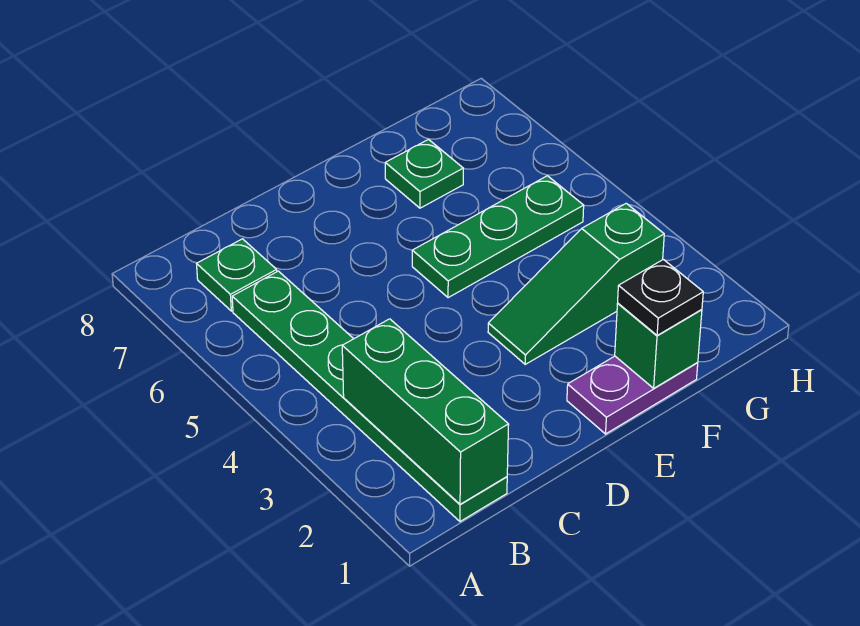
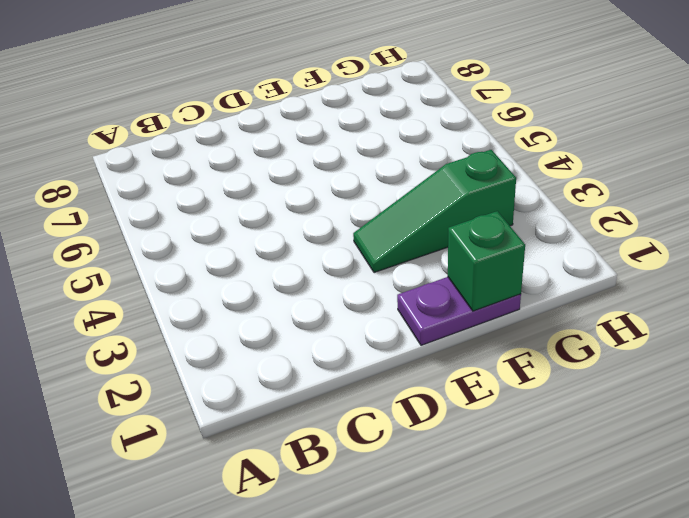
none -> green 1x6 plate [232,271,507,521]
none -> green 1x1 plate [197,239,277,311]

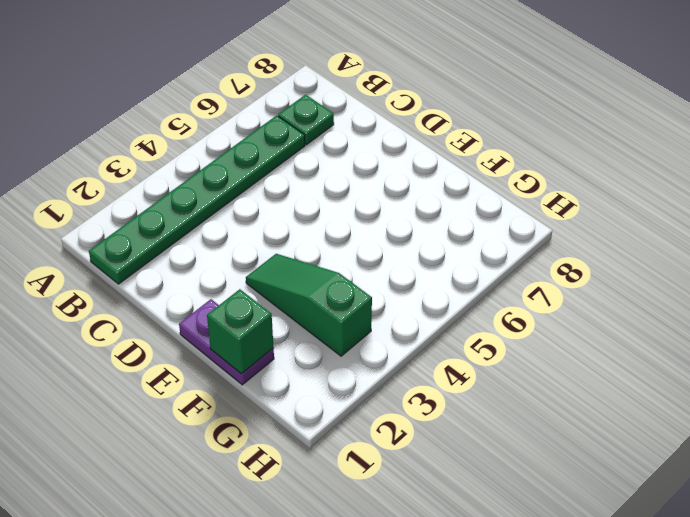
none -> green 1x3 plate [412,176,584,298]
none -> green 1x1 plate [385,139,463,208]

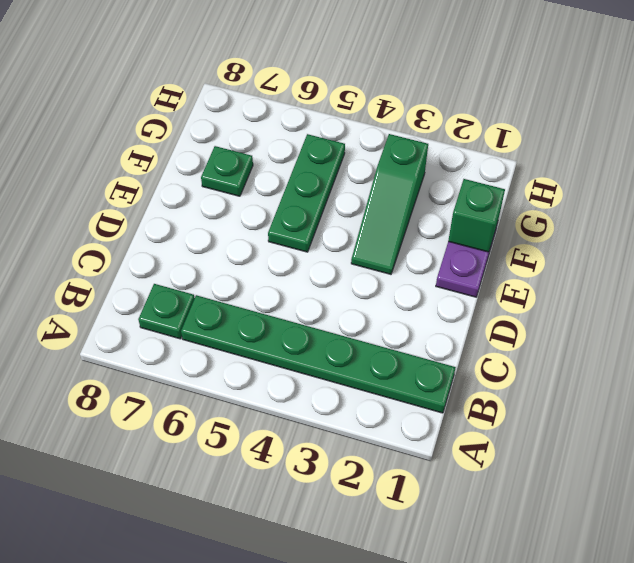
none -> green 1x3 brick [342,319,509,504]
none -> black 1x1 plate [618,260,703,335]

